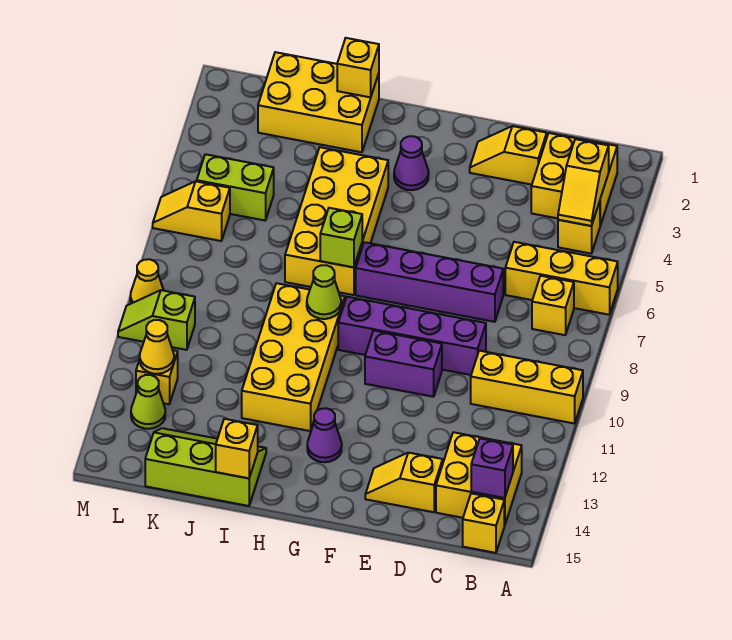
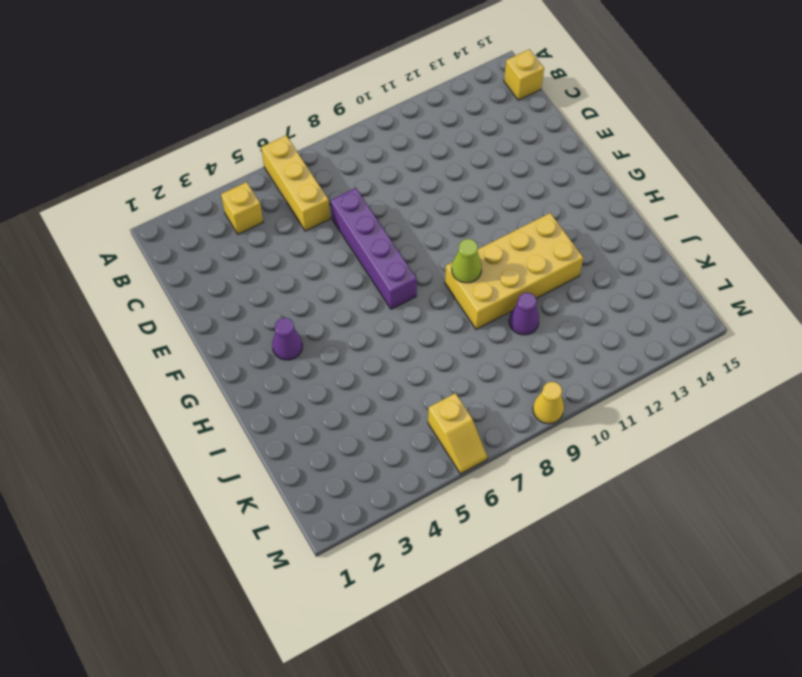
purple 1x1 cone [509,293,539,335] -> purple 1x1 cone moved to [307,408,342,462]
none -> yellow 1x3 brick [471,351,583,424]
none -> yellow 2x2 brick [531,133,617,226]
none -> yellow 1x1 brick [532,276,574,335]
none -> yellow 2x2 brick [436,432,522,526]

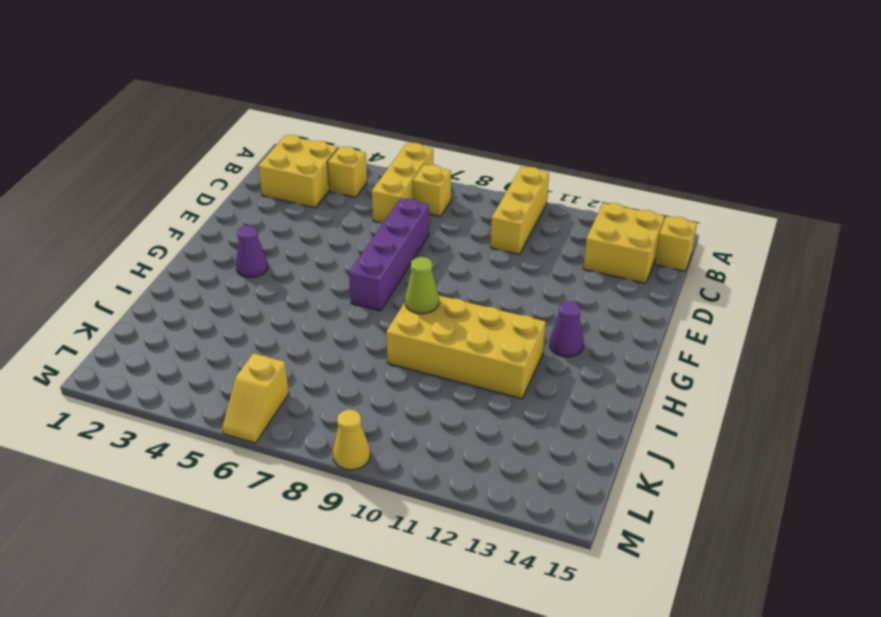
none -> yellow 1x2 slope [470,126,547,185]
none -> purple 1x4 brick [338,297,486,375]
none -> yellow 1x2 slope [365,453,443,512]
none -> purple 1x2 brick [365,331,442,397]

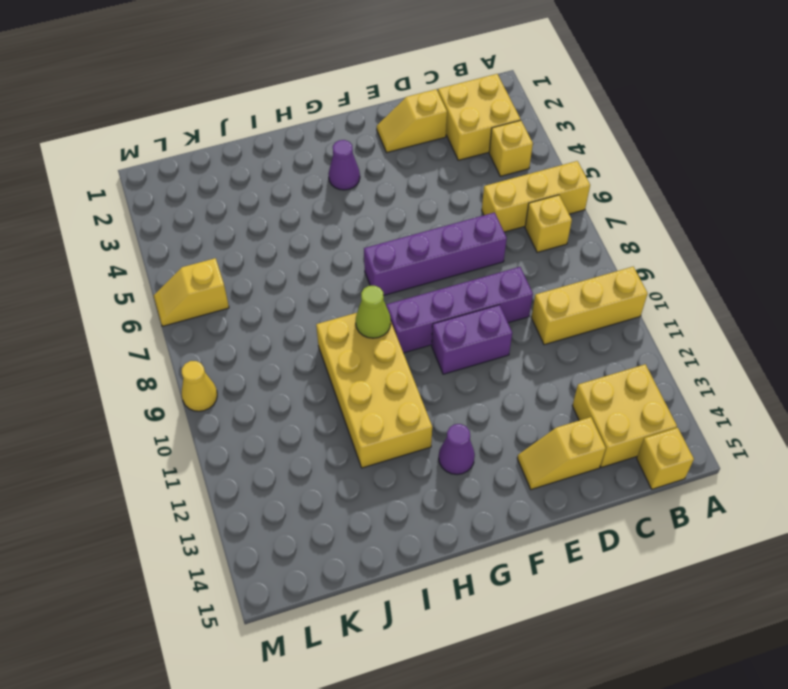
none -> yellow 2x4 brick [285,147,388,295]
none -> yellow 2x3 brick [258,52,379,152]
none -> lime 2x3 slope [145,428,266,506]
none -> lime 1x2 brick [197,154,274,220]

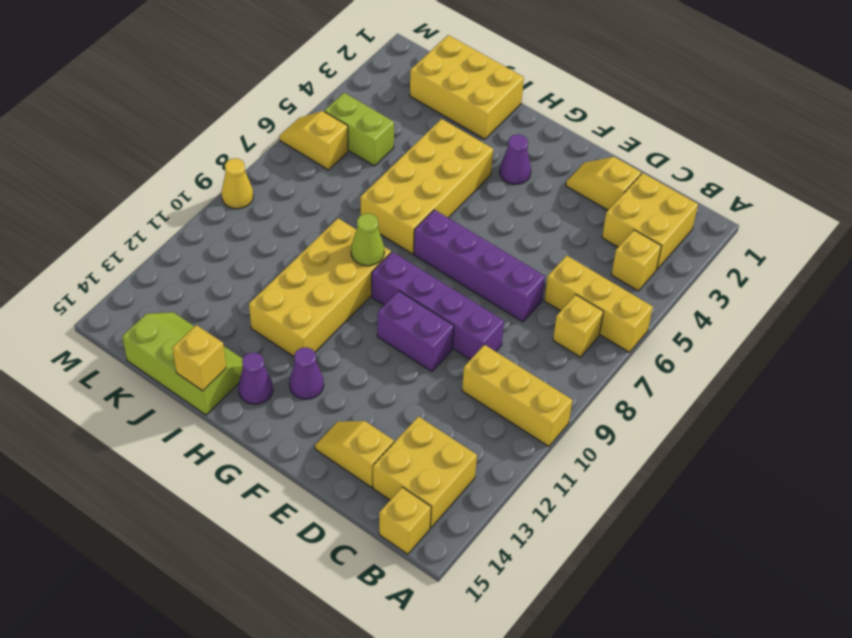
purple 1x1 cone [238,352,273,404] -> none
none -> lime 1x2 slope [118,290,195,350]
none -> yellow 1x1 brick [136,350,178,404]
none -> lime 1x1 cone [131,375,165,429]
none -> yellow 1x2 slope [558,139,609,226]

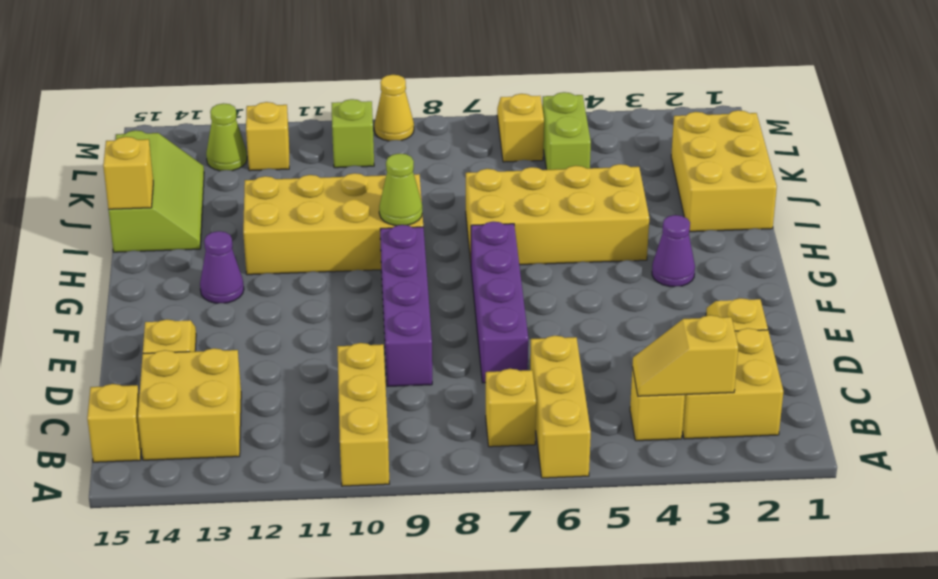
none -> purple 1x2 brick [365,331,442,397]
none -> purple 1x1 brick [471,439,513,498]
none -> lime 1x1 brick [320,208,362,267]
none -> yellow 1x1 brick [337,38,379,97]

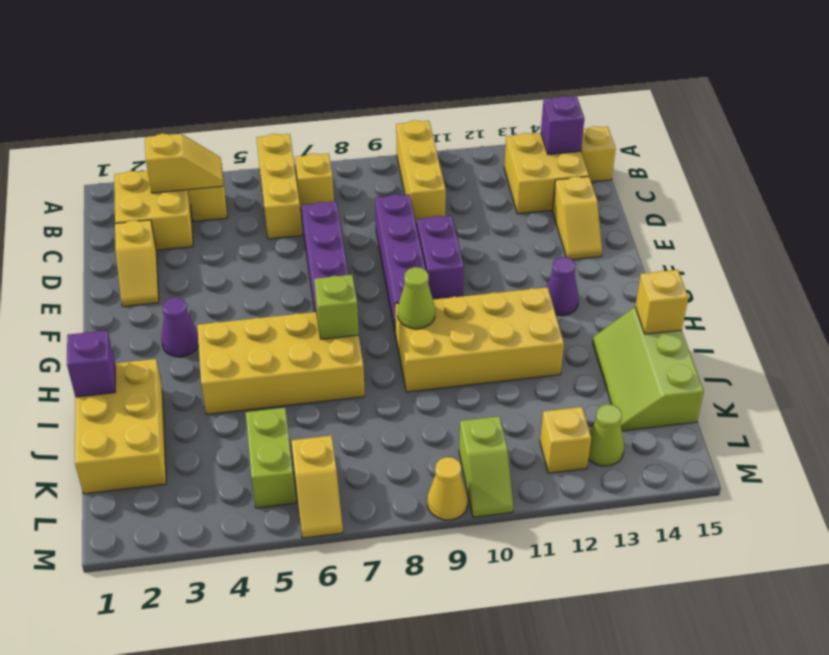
purple 1x1 brick [67,330,115,397] -> yellow 1x1 brick [337,38,379,97]
none -> yellow 1x1 cone [140,320,174,374]

